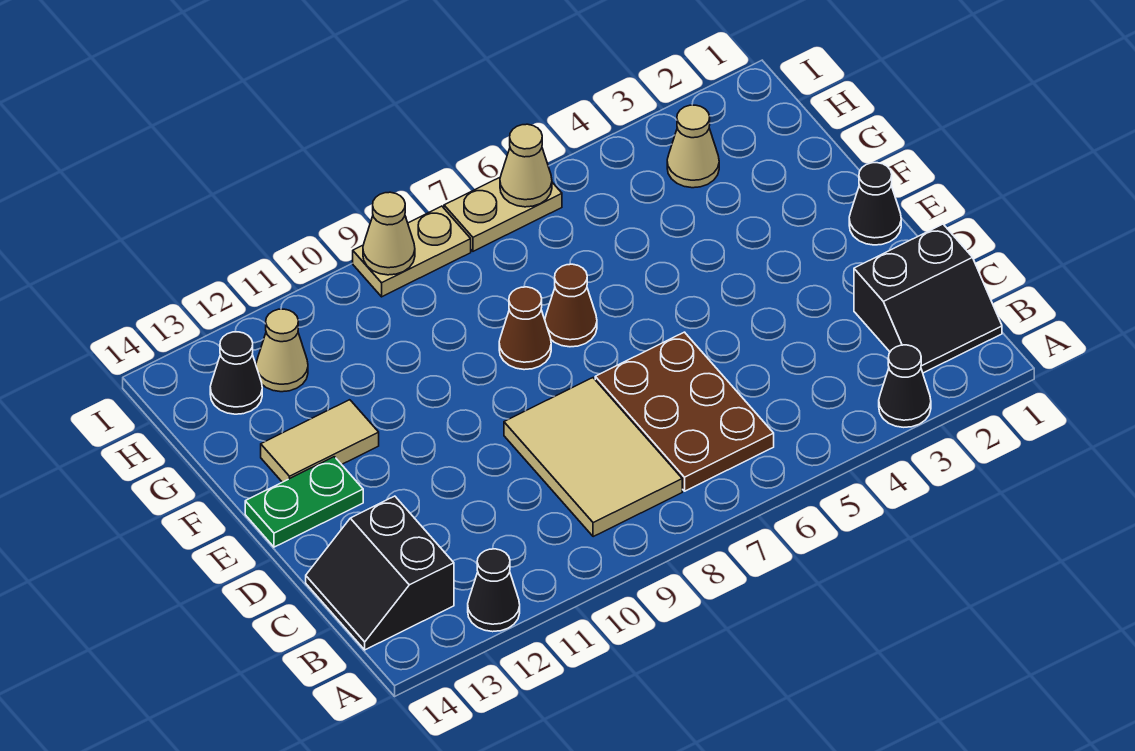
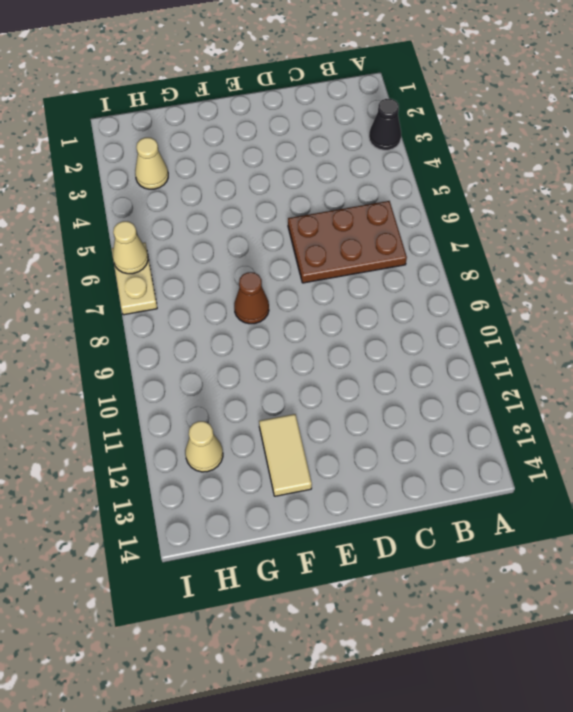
none -> black 1x1 cone [468,549,520,632]
none -> black 2x2 slope [854,224,1002,373]
none -> tan 2x3 tile [504,378,682,537]

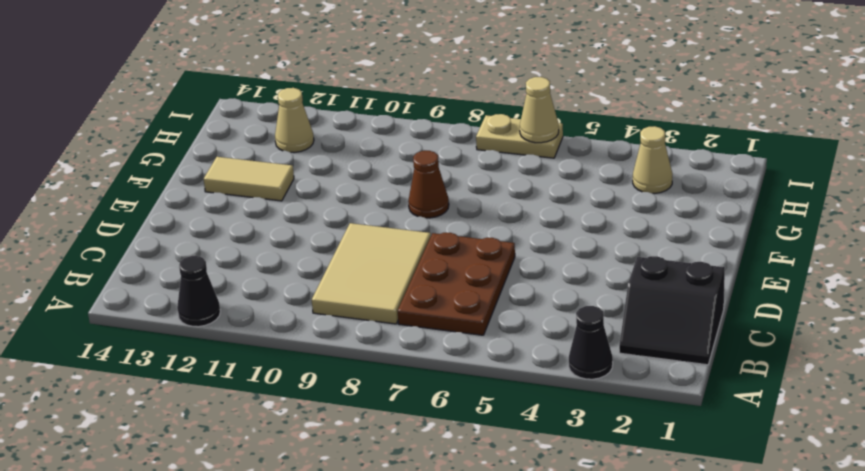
none -> black 2x2 slope [306,496,454,650]
none -> black 1x1 cone [849,163,901,245]
none -> green 1x2 plate [245,457,363,547]

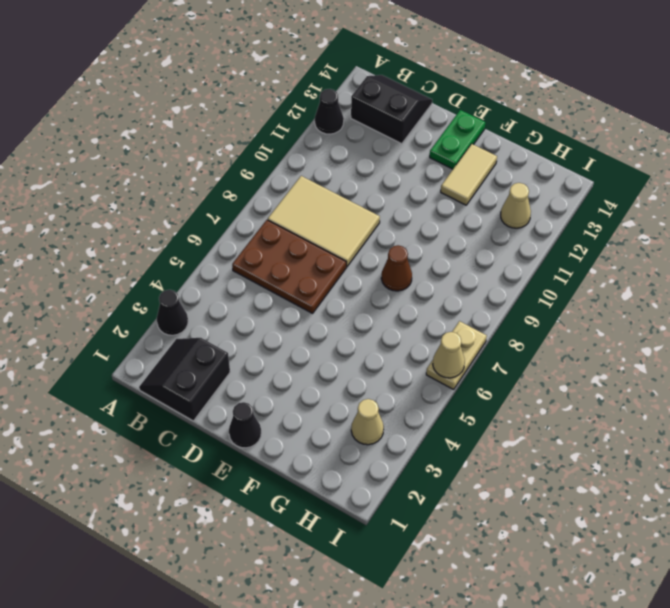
none -> brown 1x1 cone [545,264,597,347]
none -> black 1x1 cone [210,332,262,414]
none -> tan 1x2 plate [353,206,471,297]

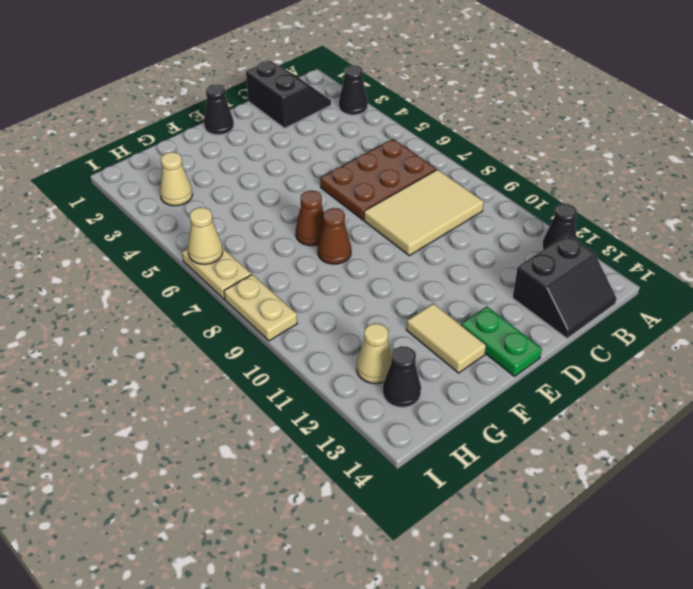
none -> tan 1x1 cone [363,192,415,275]

